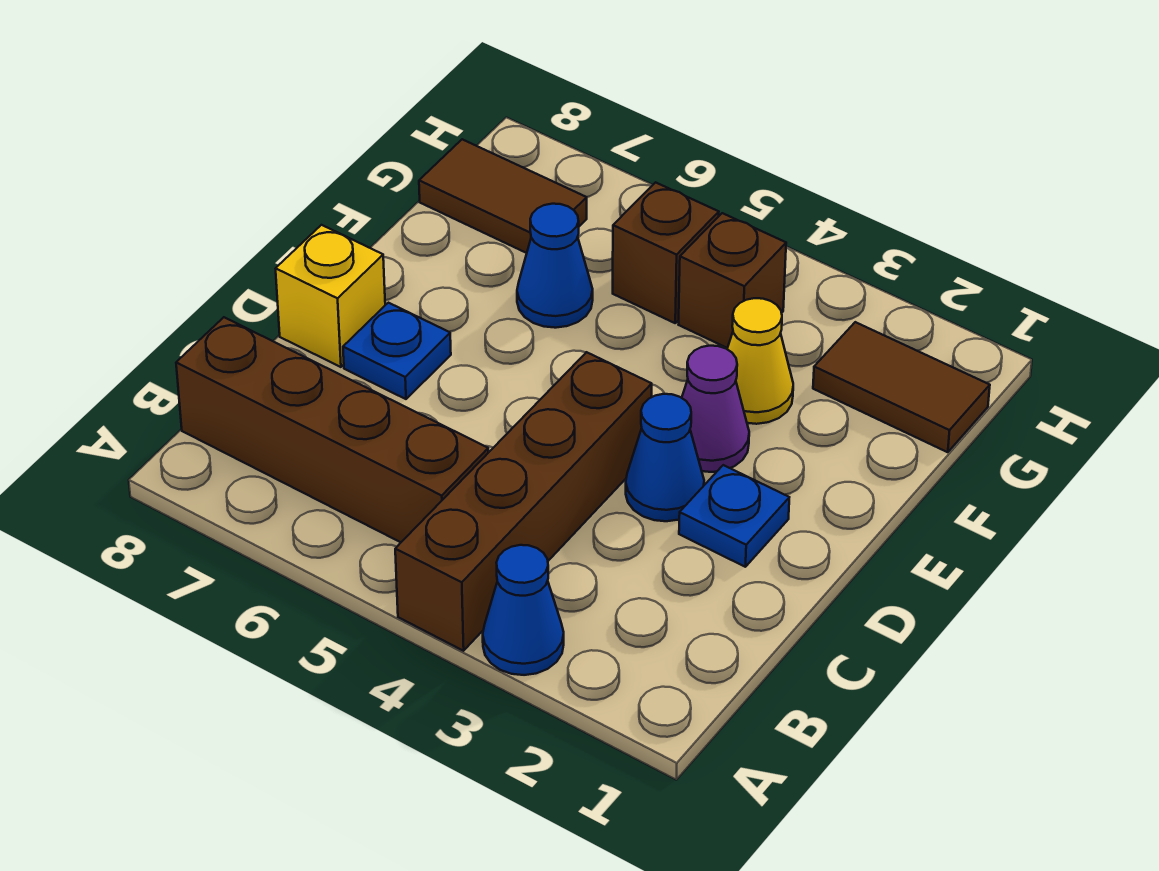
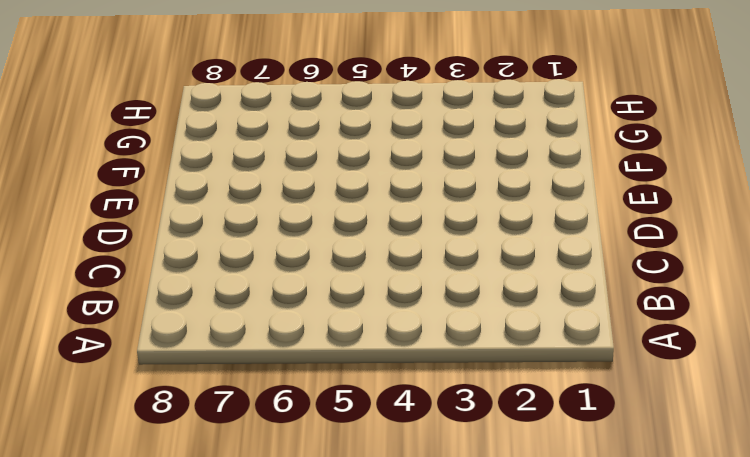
none -> blue 1x1 cone [483,545,564,675]
none -> brown 1x4 brick [395,352,652,651]
none -> brown 1x4 brick [176,317,488,542]

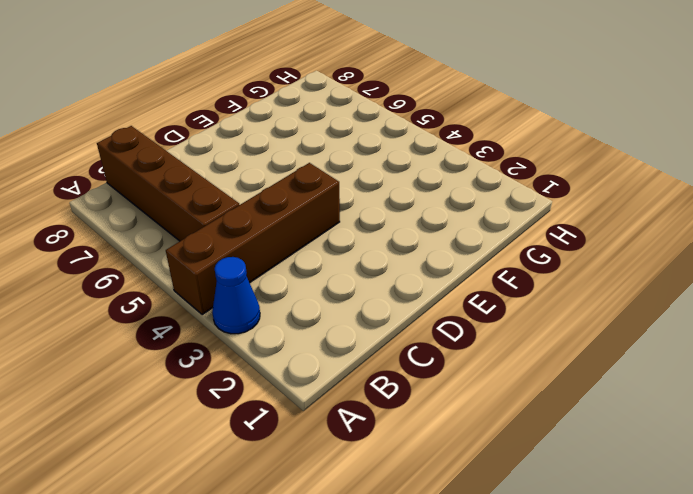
none -> blue 1x1 plate [679,465,789,567]
none -> blue 1x1 cone [626,394,704,521]
none -> blue 1x1 plate [343,303,451,399]

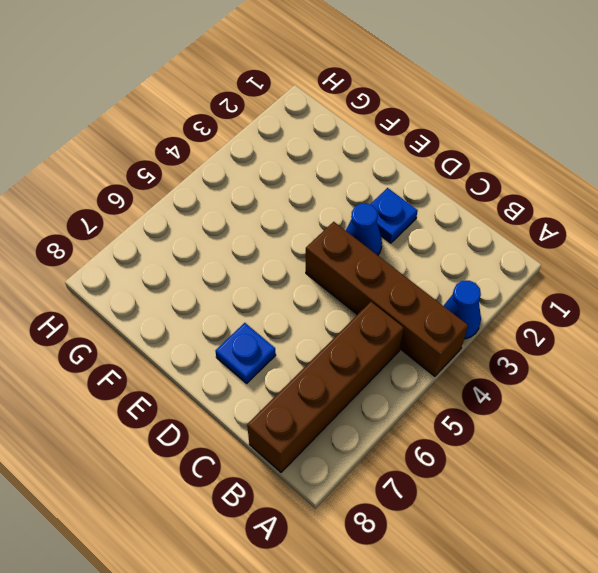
none -> yellow 1x1 brick [276,225,385,367]
none -> purple 1x1 cone [682,346,749,472]
none -> yellow 1x1 cone [727,298,793,424]

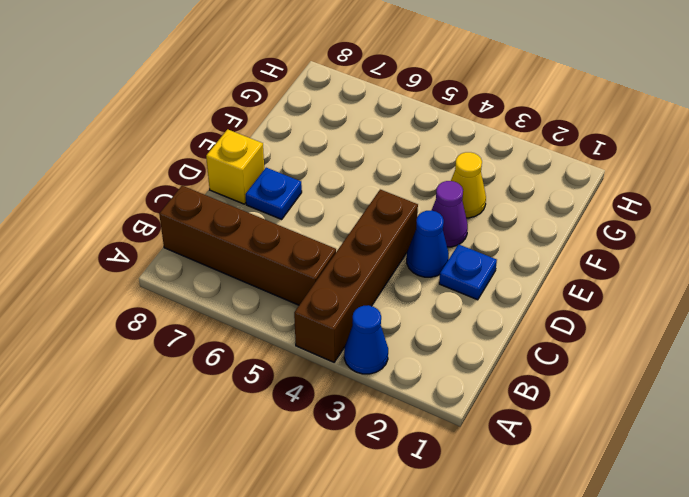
none -> blue 1x1 cone [517,204,593,328]
none -> brown 1x2 tile [813,322,990,452]
none -> brown 1x1 brick [679,213,786,348]

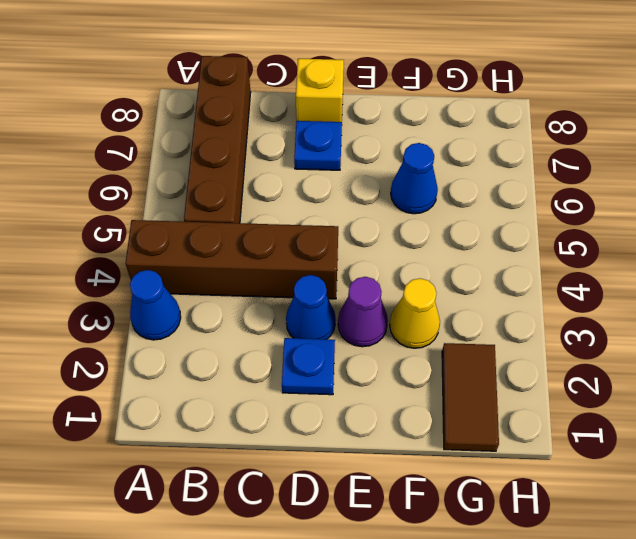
none -> brown 1x1 brick [679,213,786,348]
none -> brown 1x1 brick [613,182,719,323]
none -> brown 1x2 tile [419,139,587,253]

